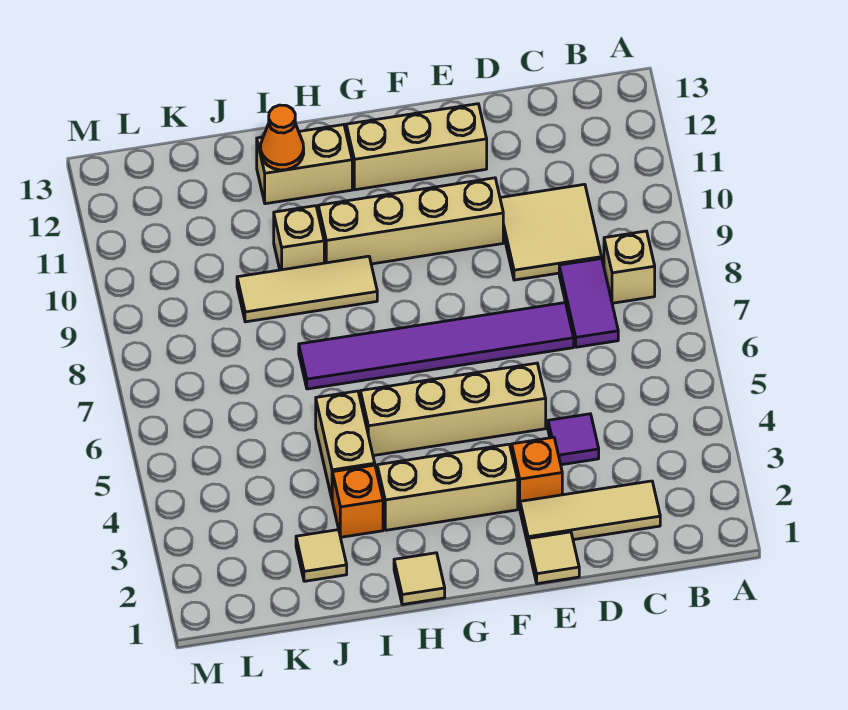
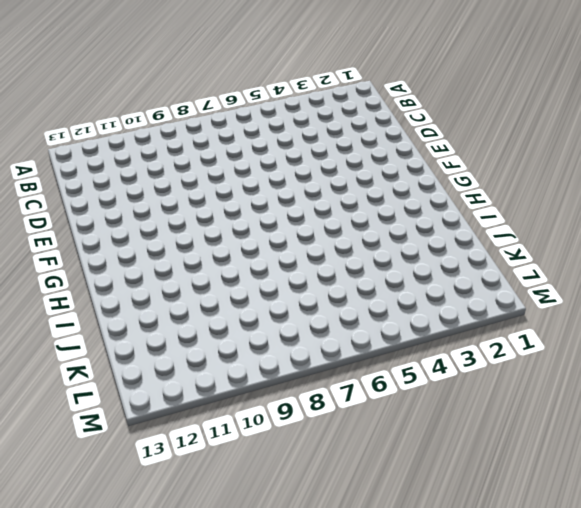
none -> tan 1x1 brick [604,231,655,303]
none -> tan 1x3 tile [520,481,660,547]
none -> purple 1x2 tile [559,259,618,347]

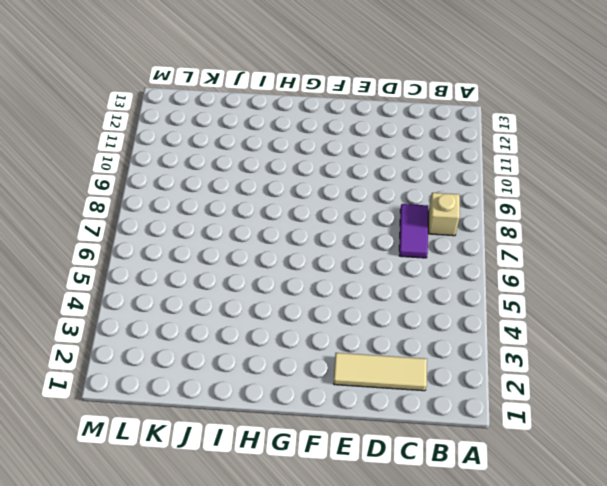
none -> tan 2x2 tile [500,184,602,280]
none -> purple 1x1 tile [548,414,599,465]
none -> purple 1x6 tile [299,303,574,389]

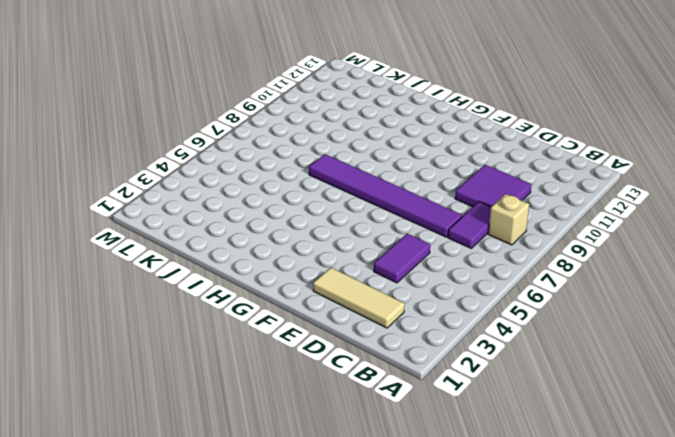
purple 2x2 tile [455,165,532,207] -> tan 2x2 tile [500,184,602,280]
purple 1x2 tile [374,233,430,283] -> purple 1x1 tile [548,414,599,465]
none -> tan 1x1 tile [529,532,579,584]
none -> orange 1x1 brick [512,437,562,508]
none -> tan 1x4 brick [360,363,546,456]

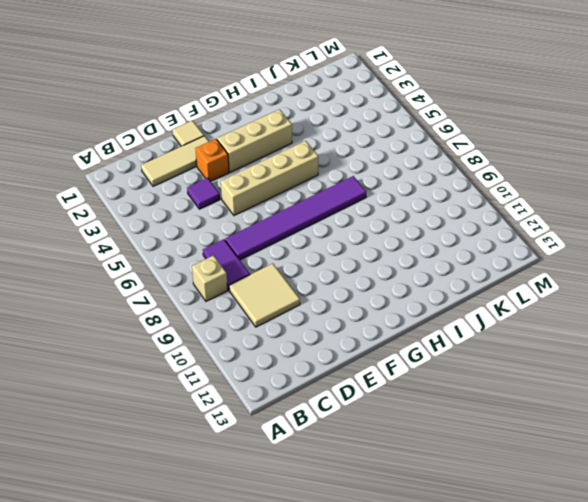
none -> tan 1x4 brick [318,178,503,264]
none -> tan 1x3 brick [346,104,487,190]
none -> tan 1x1 tile [394,553,445,605]

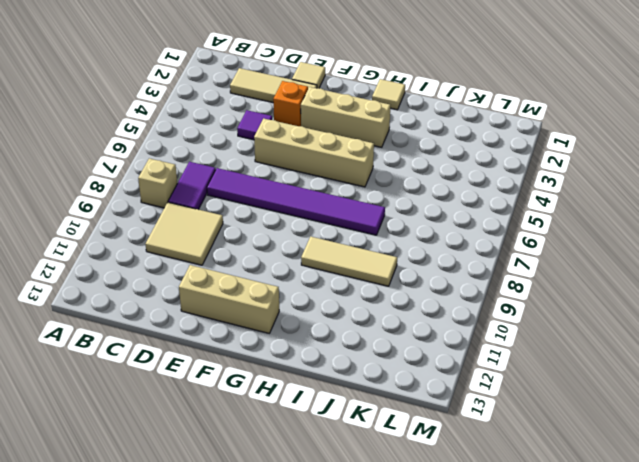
none -> tan 1x4 brick [318,178,503,264]
none -> tan 1x2 brick [257,125,352,204]
none -> orange 1x1 brick [332,465,383,537]

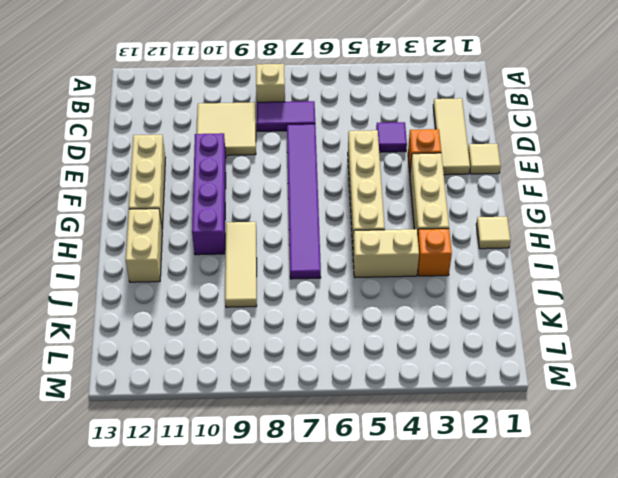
purple 1x4 brick [192,133,226,255] -> tan 1x4 brick [318,178,503,264]
none -> tan 1x1 brick [274,206,324,270]
none -> tan 1x1 tile [296,530,347,581]
none -> orange 1x1 cone [261,105,304,170]

